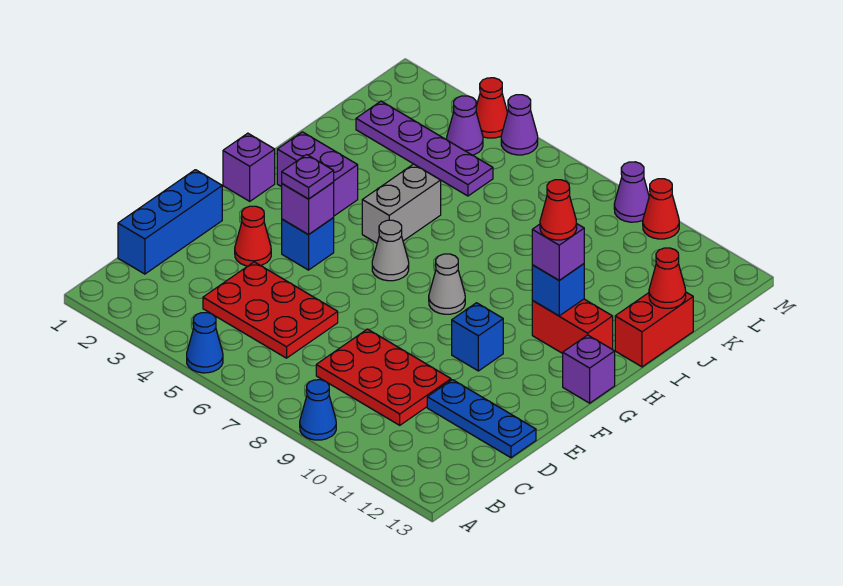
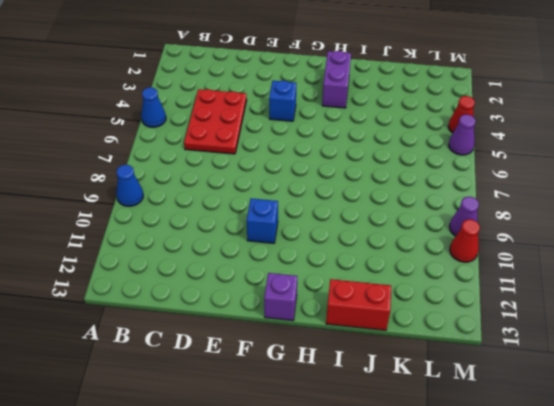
none -> blue 1x3 brick [118,170,222,274]
none -> red 2x3 plate [316,329,451,425]
none -> blue 1x3 plate [427,380,536,458]

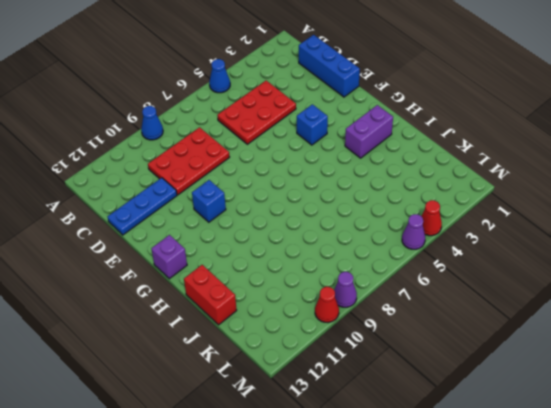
none -> red 1x1 cone [235,206,271,266]
none -> purple 1x1 brick [223,133,275,201]
none -> grey 1x1 cone [372,220,409,281]

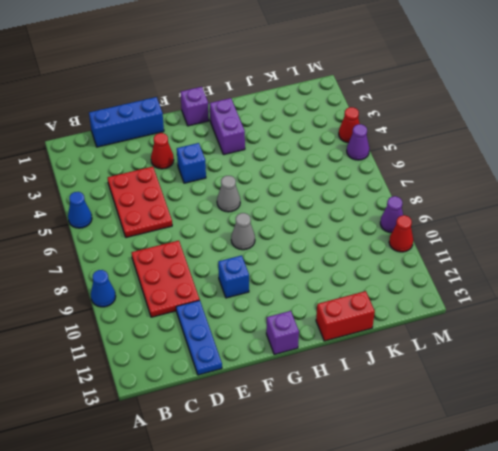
none -> grey 1x2 brick [362,164,441,243]
none -> red 1x2 brick [532,299,613,354]
none -> purple 1x4 plate [356,101,493,196]

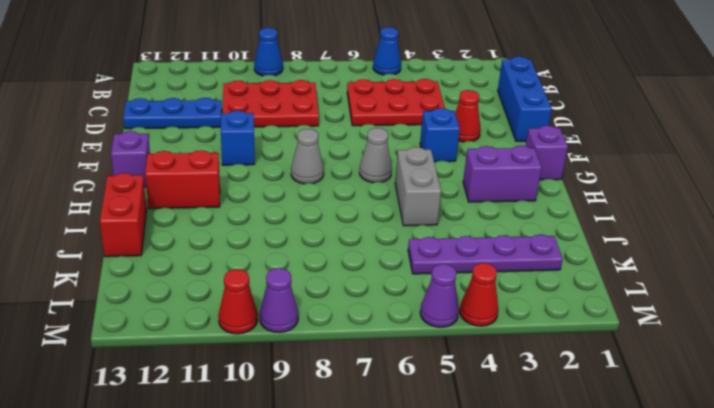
none -> purple 1x1 cone [447,96,483,155]
none -> purple 1x1 brick [282,182,334,234]
none -> blue 1x1 brick [532,264,584,316]

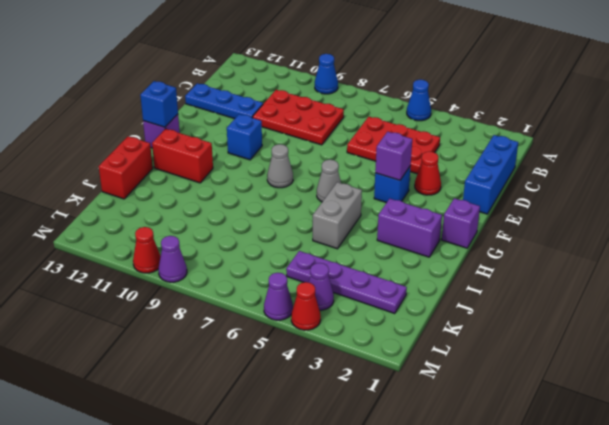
blue 1x1 brick [140,81,178,127] -> blue 1x1 brick moved to [532,264,584,316]
none -> red 1x1 cone [649,248,686,308]
none -> purple 1x1 plate [282,155,334,199]
none -> purple 1x1 brick [532,224,584,280]

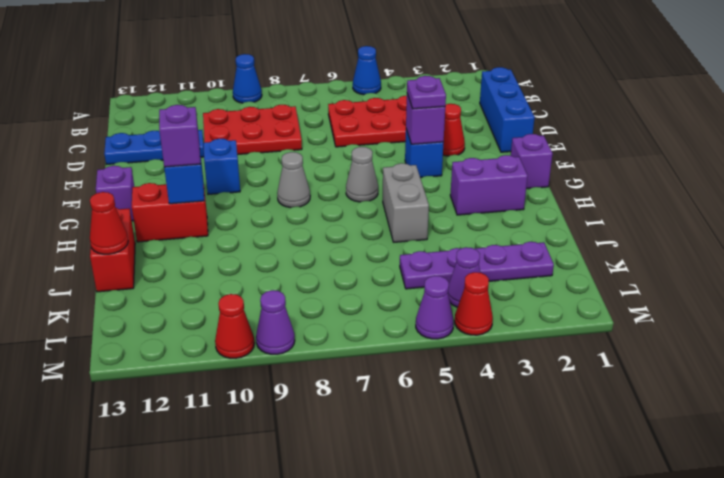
none -> red 1x1 cone [540,180,577,240]

